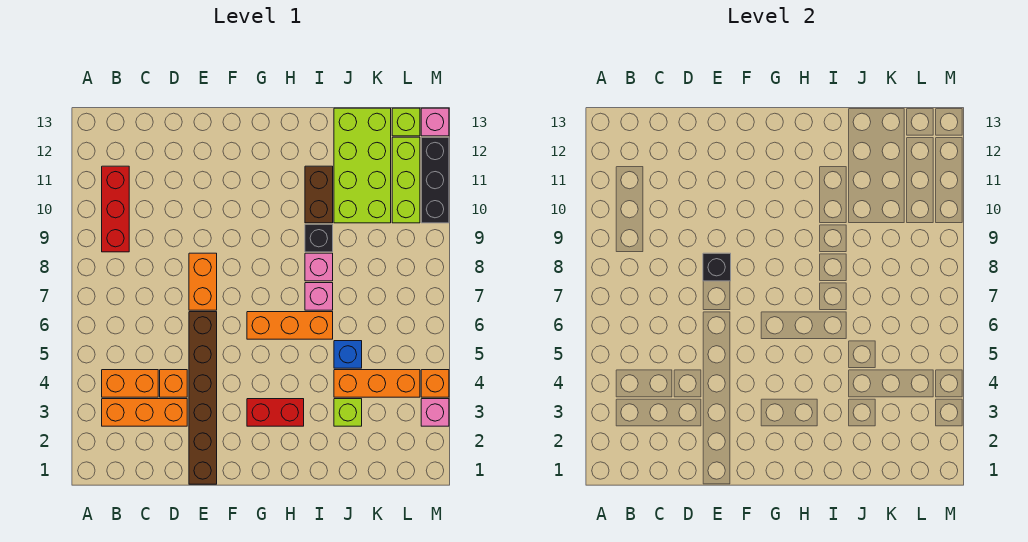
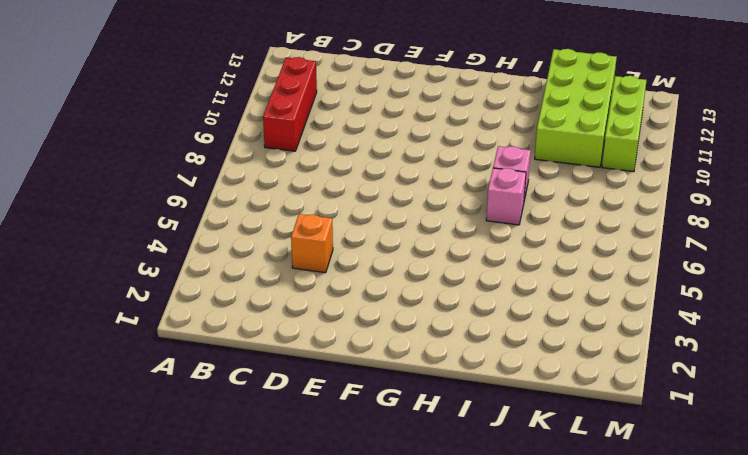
none -> orange 1x3 brick [102,399,187,426]
none -> orange 1x2 brick [102,370,158,397]
none -> brown 1x6 brick [189,312,217,484]

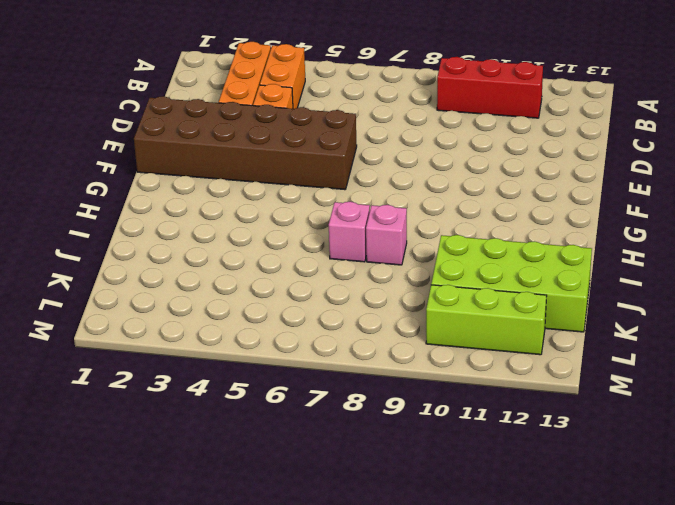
brown 2x6 brick [134,96,357,190] -> brown 1x6 brick [189,312,217,484]
none -> orange 1x2 brick [189,253,217,310]
none -> red 1x2 brick [247,399,304,426]
none -> orange 1x3 brick [247,312,333,339]

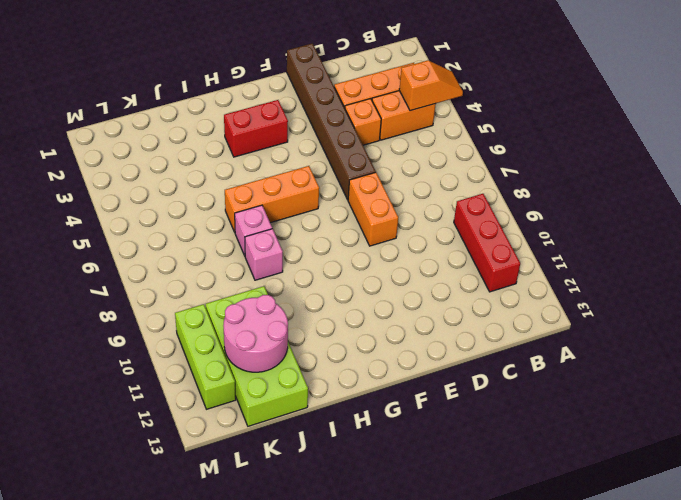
orange 1x2 slope [399,60,463,111] -> none
pink 2x2 round brick [223,295,288,372] -> none
none -> black 1x1 brick [305,224,333,252]
none -> brown 1x2 brick [305,166,333,223]
none -> lime 1x1 brick [334,399,362,426]

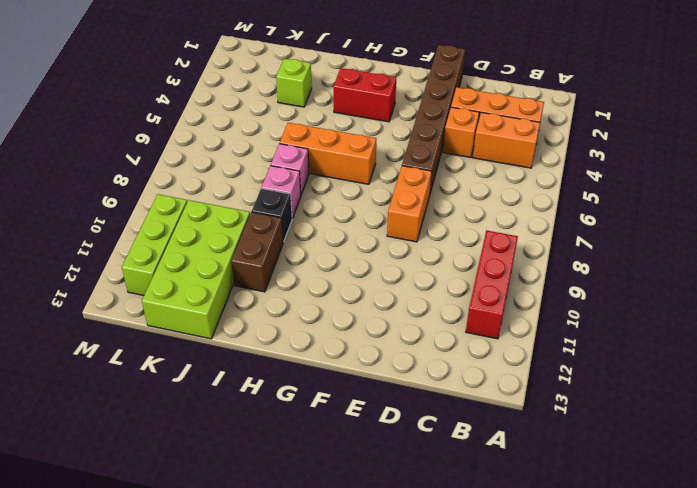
none -> orange 1x3 brick [334,370,420,397]
none -> blue 1x1 brick [334,341,362,368]
none -> lime 1x1 brick [392,108,420,136]

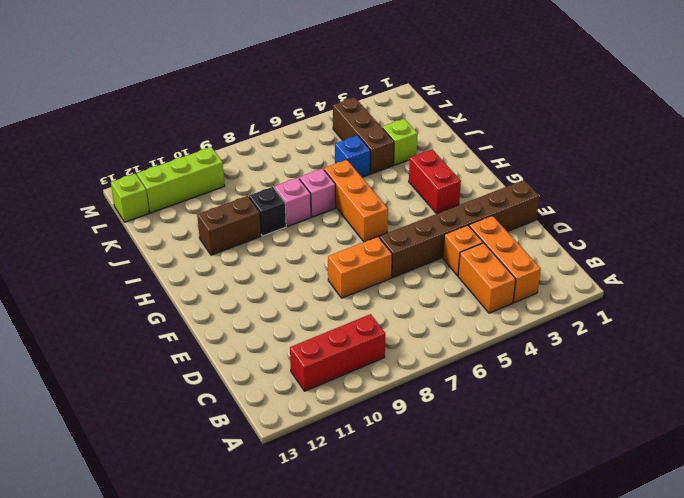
brown 1x3 brick [333,97,394,174] -> orange 1x3 brick [334,370,420,397]
none -> lime 2x4 brick [334,108,391,223]
none -> pink 1x1 brick [421,399,449,426]
none -> orange 1x1 brick [421,370,449,397]

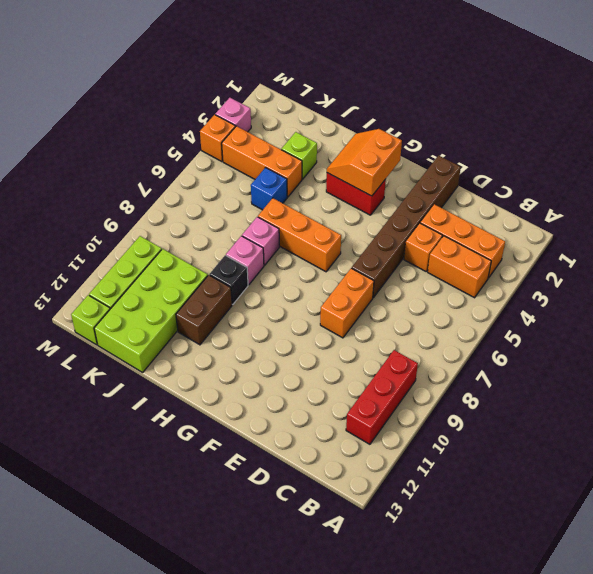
orange 2x2 slope [327,129,402,196] -> none
none -> black 1x3 brick [421,137,449,223]
none -> pink 1x1 brick [421,108,449,136]
none -> black 1x1 brick [703,253,731,281]

